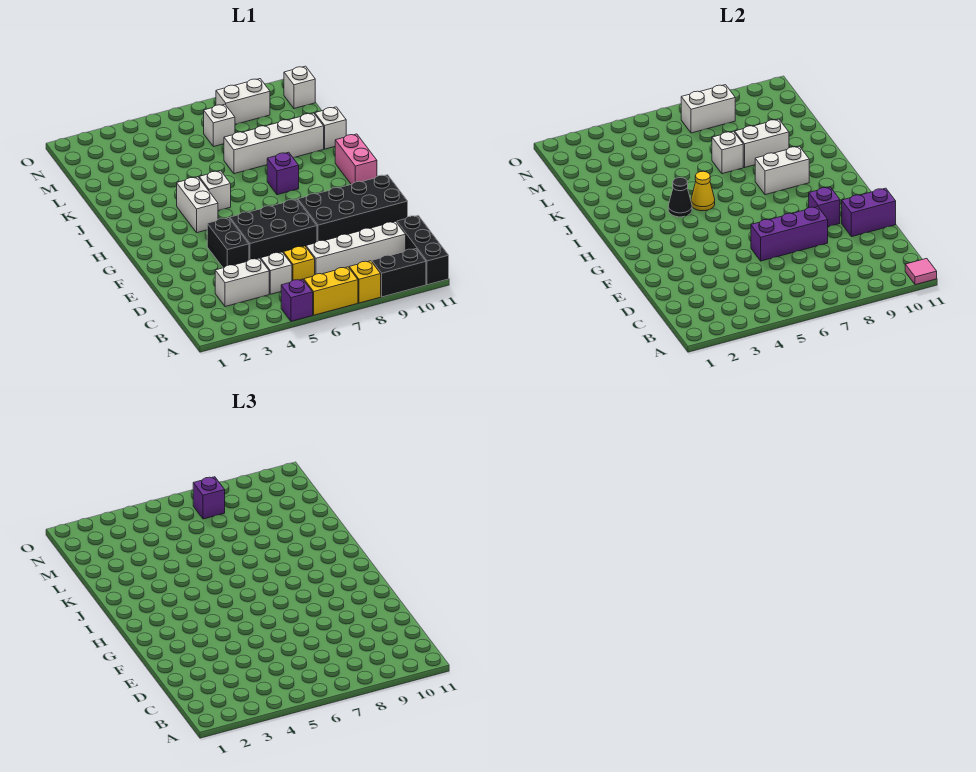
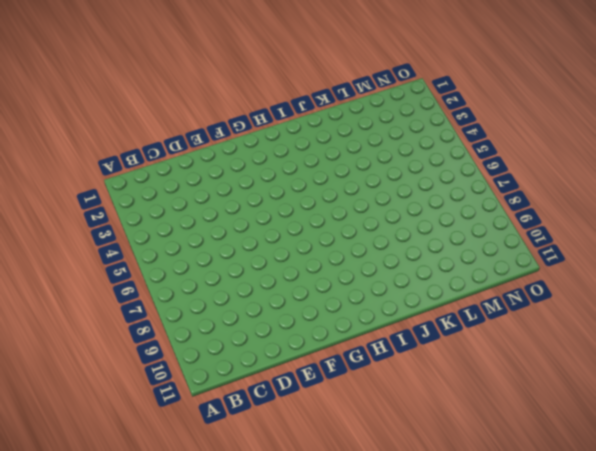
none -> purple 1x1 brick [281,279,313,321]
none -> yellow 1x2 brick [304,267,358,315]
none -> yellow 1x1 brick [349,261,381,303]
none -> black 1x2 brick [372,249,426,297]

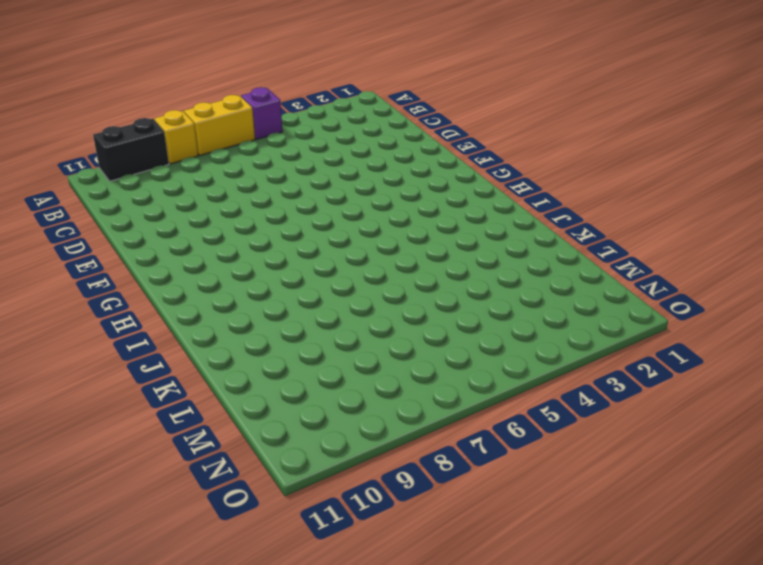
none -> black 1x3 brick [397,215,449,285]
none -> white 1x2 brick [215,258,269,307]
none -> white 1x1 brick [261,252,292,294]
none -> yellow 1x1 brick [283,246,315,281]

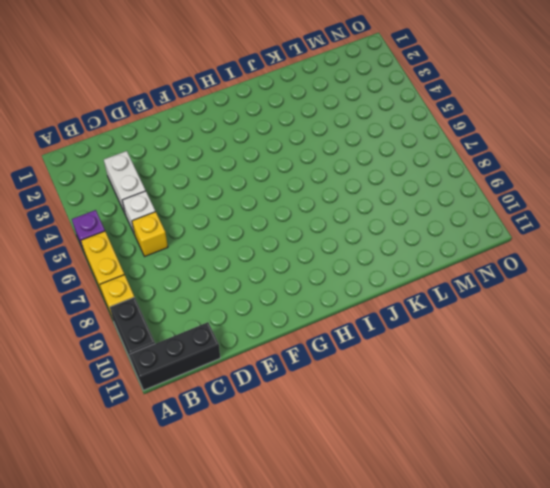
none -> white 1x4 brick [306,221,406,275]
none -> black 1x2 brick [207,217,249,268]
none -> black 2x3 brick [230,199,317,260]
none -> black 2x4 brick [298,175,408,241]

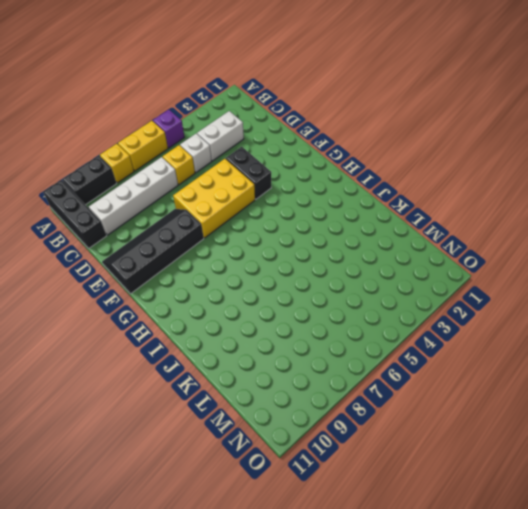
yellow 2x3 brick [173,159,255,238] -> black 2x3 brick [230,199,317,260]
black 2x4 slope [102,209,204,294] -> black 2x4 brick [298,175,408,241]
none -> white 1x2 brick [177,177,218,233]
none -> pink 1x2 brick [335,134,377,184]
none -> white 1x1 brick [199,171,231,211]
none -> purple 1x1 brick [267,152,299,195]

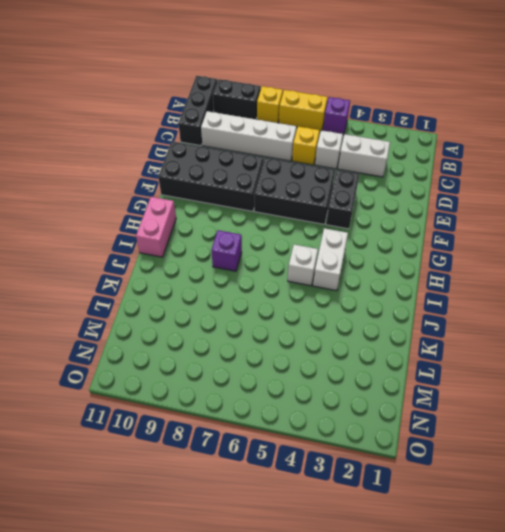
none -> white 1x4 brick [224,113,324,174]
none -> white 1x1 brick [315,107,346,149]
none -> white 1x1 brick [204,104,235,147]
none -> white 1x2 brick [216,79,270,124]

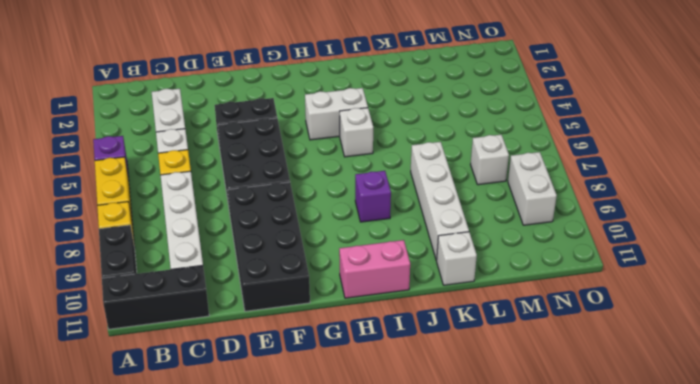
none -> white 1x1 brick [284,66,315,109]
none -> pink 1x1 tile [905,258,937,285]
none -> purple 1x3 brick [751,207,828,261]
none -> purple 1x2 brick [842,188,896,237]

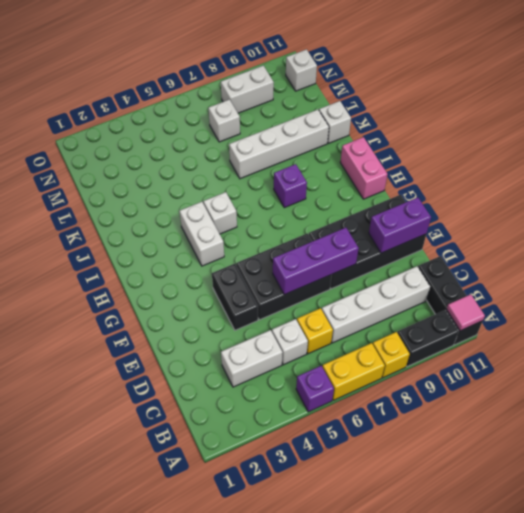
none -> purple 1x1 brick [809,187,840,227]
none -> black 1x1 cone [668,178,692,217]
none -> yellow 1x1 cone [691,171,715,211]
none -> white 1x2 brick [755,146,809,195]

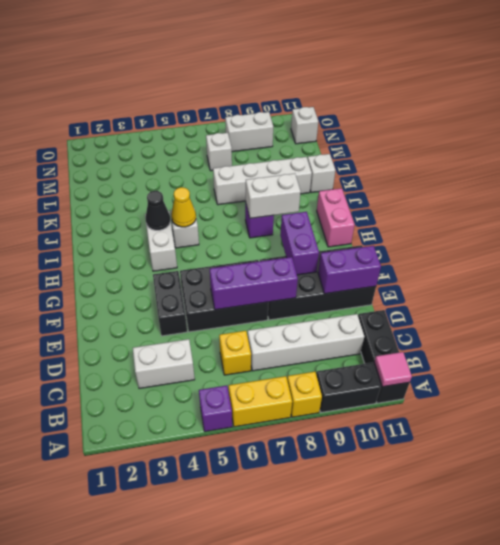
purple 1x2 brick [280,212,319,275] -> purple 1x1 brick [809,187,840,227]
none -> white 1x1 brick [261,252,292,294]
none -> white 1x1 brick [712,131,743,174]
none -> white 1x2 brick [735,119,789,167]
none -> white 1x2 brick [681,85,735,133]

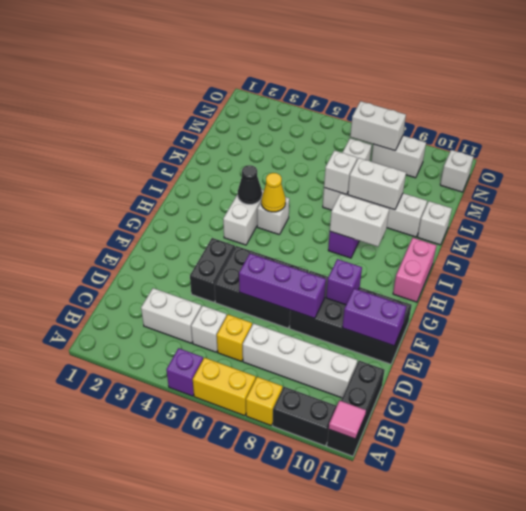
none -> purple 1x1 brick [193,477,225,519]

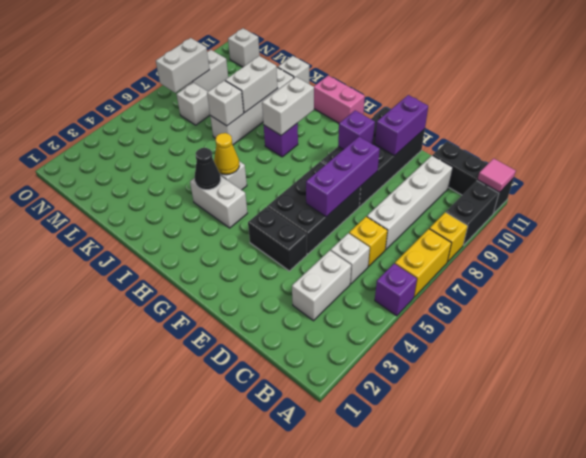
none -> purple 1x1 brick [193,477,225,519]

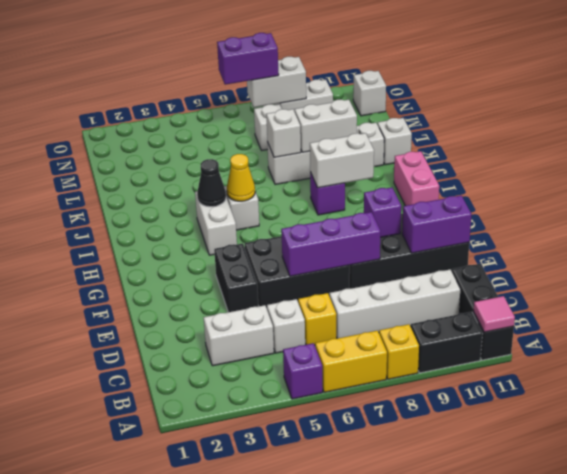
purple 1x2 brick [217,33,279,85] -> purple 1x1 brick [193,477,225,519]

